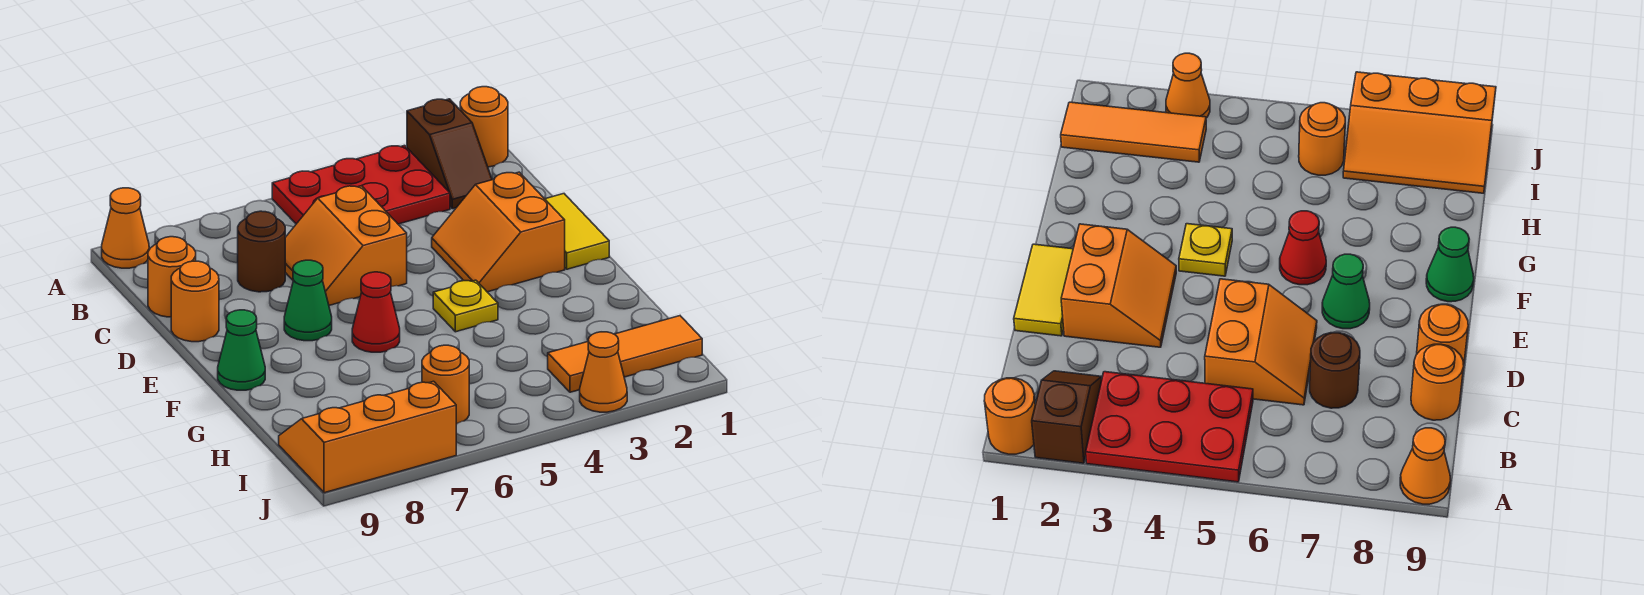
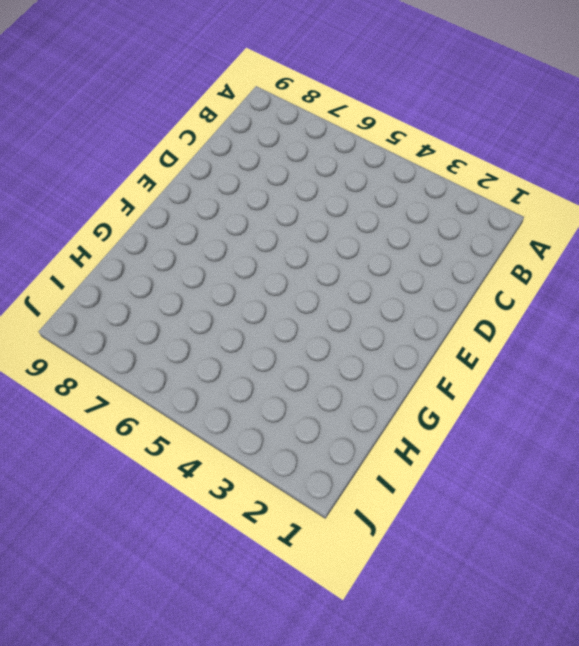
none -> orange 1x1 round brick [460,87,508,167]
none -> brown 1x2 slope [407,99,492,209]
none -> red 2x3 plate [272,145,450,224]

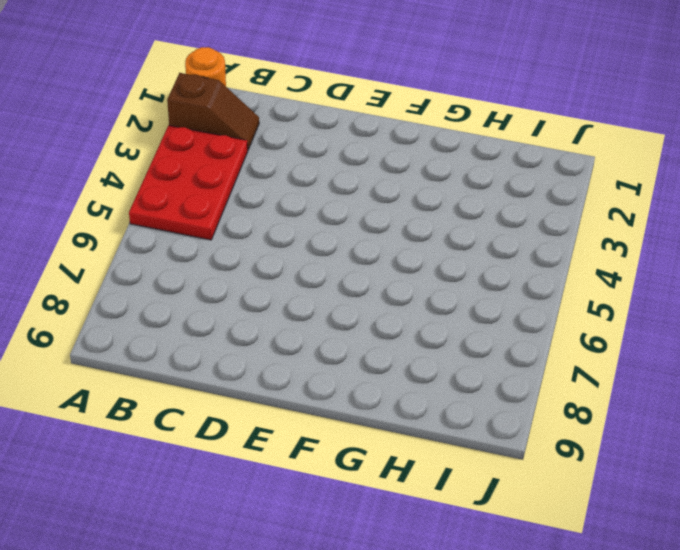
none -> orange 1x1 cone [102,188,149,268]
none -> orange 2x2 slope [285,186,407,305]
none -> brown 1x1 round brick [238,211,285,292]

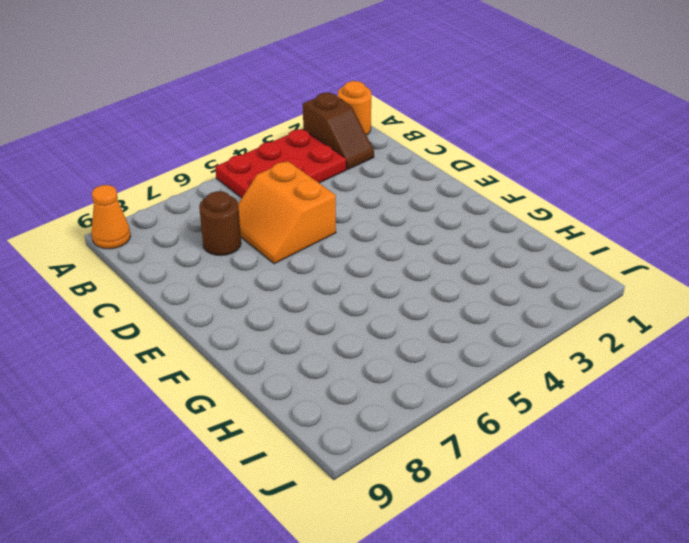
none -> orange 1x1 round brick [148,237,196,317]
none -> yellow 1x2 tile [545,194,609,269]
none -> orange 2x2 slope [432,172,565,292]

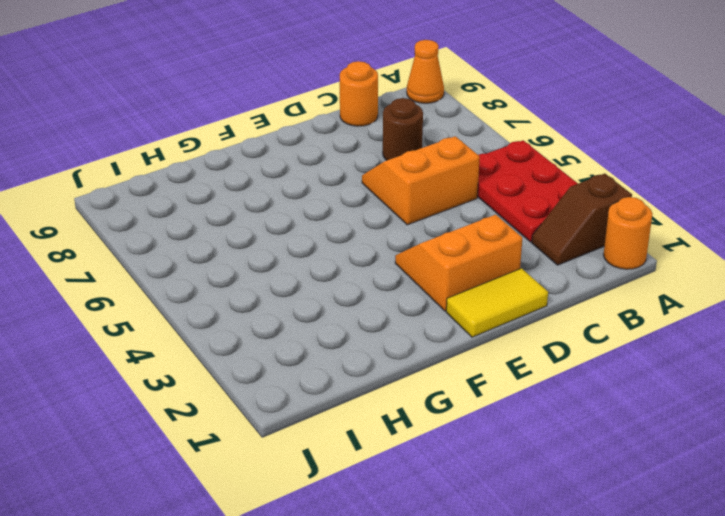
none -> orange 1x1 round brick [171,261,219,342]
none -> green 1x1 cone [284,260,332,341]
none -> yellow 1x1 plate [433,280,498,332]

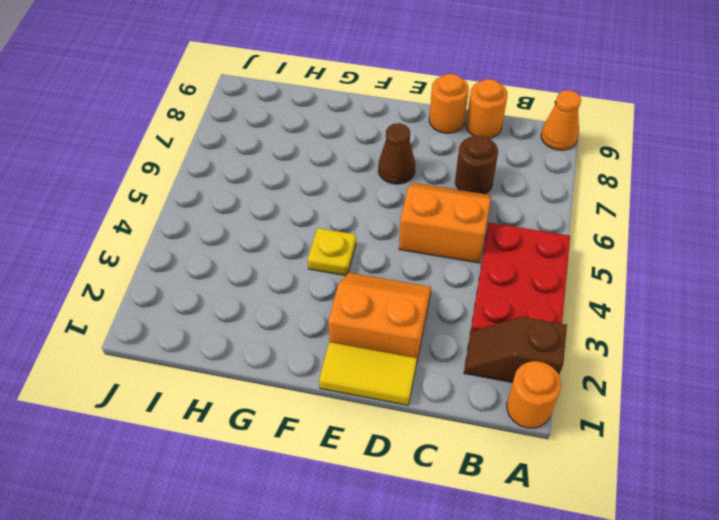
brown 1x1 cone [378,123,415,184] -> green 1x1 cone [284,260,332,341]
none -> red 1x1 cone [352,272,400,352]
none -> green 1x1 cone [218,310,265,390]
none -> orange 1x3 tile [548,316,702,392]

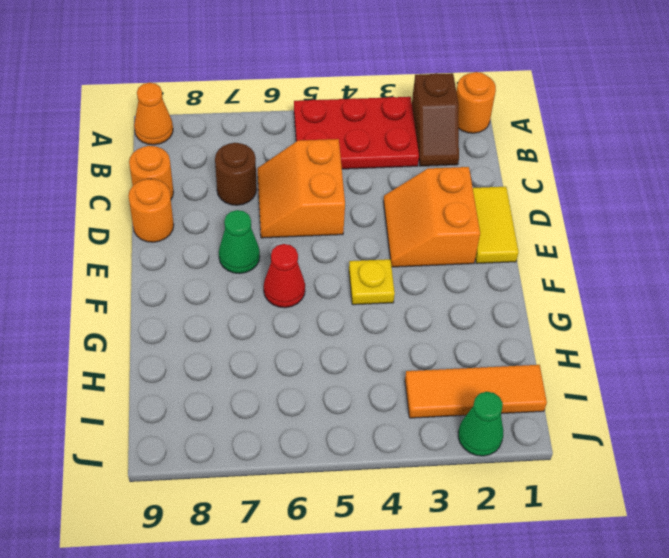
green 1x1 cone [458,392,503,456] -> green 1x1 cone moved to [218,310,265,390]
none -> orange 1x1 round brick [422,345,469,424]
none -> orange 2x3 slope [279,381,456,493]
none -> orange 1x1 cone [580,332,627,412]

